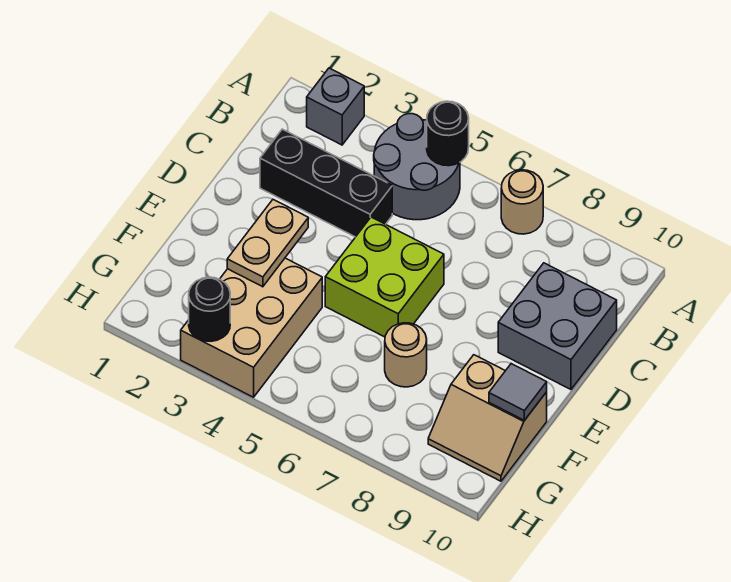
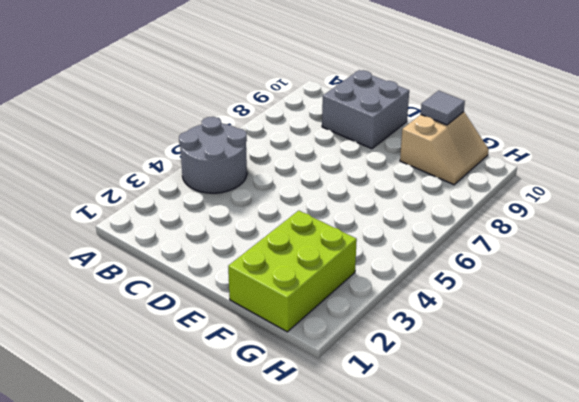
lime 2x3 brick [228,211,357,332] -> tan 2x3 brick [181,258,322,397]
none -> grey 1x1 brick [307,68,364,145]
none -> tan 1x1 round brick [501,170,543,234]
none -> black 1x3 brick [260,129,392,237]

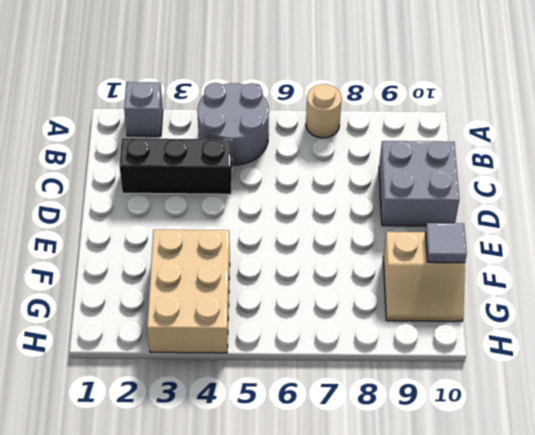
none -> lime 2x2 brick [325,217,444,337]
none -> tan 1x1 round brick [385,323,427,387]
none -> black 1x1 round brick [427,101,469,166]

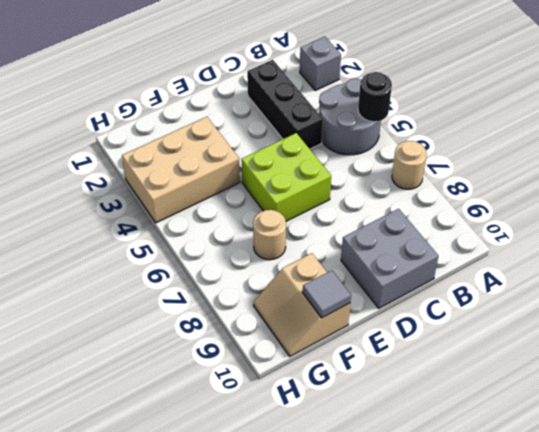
none -> tan 1x2 plate [227,200,308,287]
none -> black 1x1 round brick [189,277,230,341]

